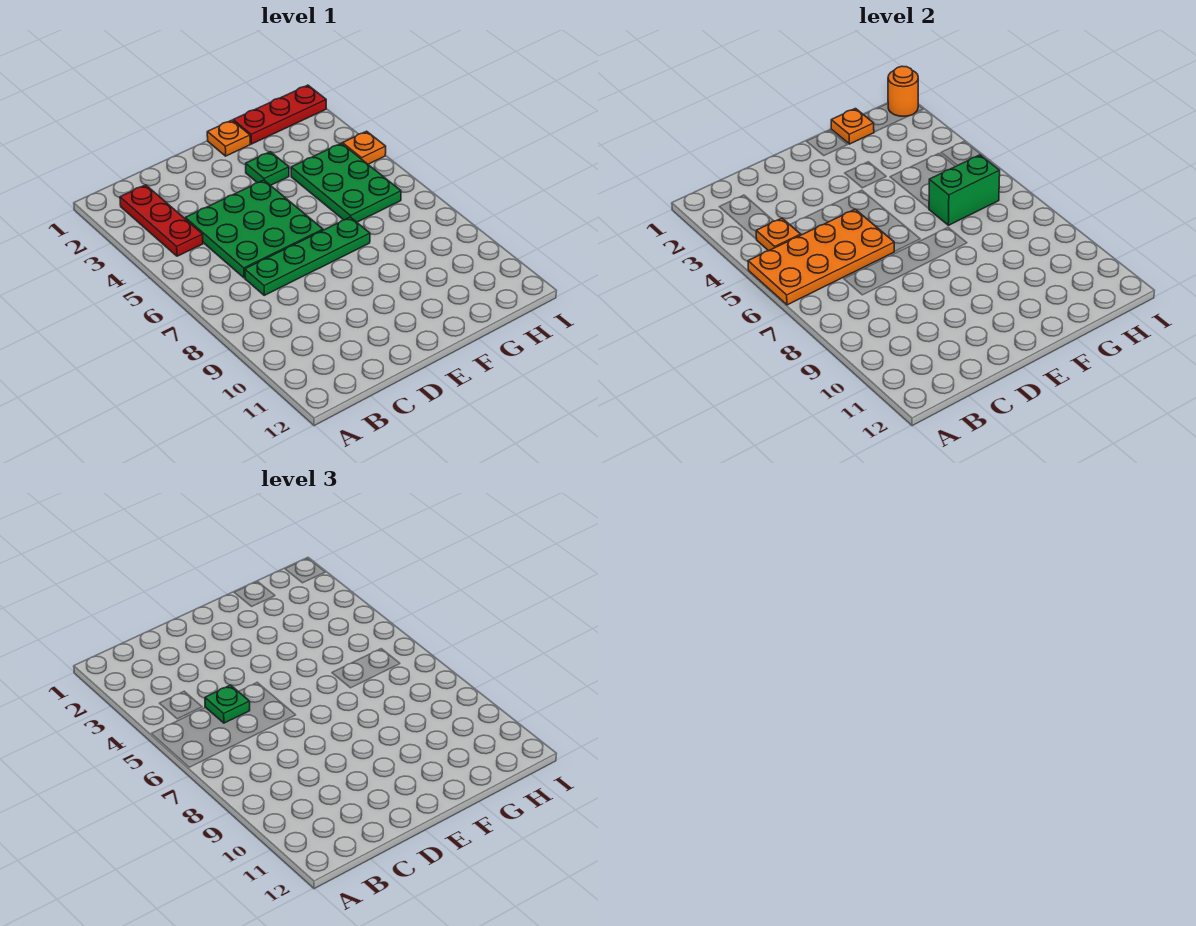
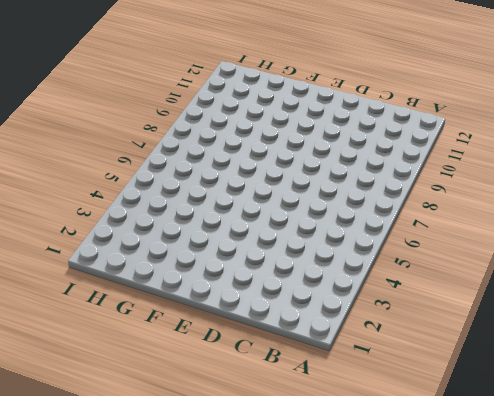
none -> red 1x3 plate [120,185,203,256]
none -> green 3x3 plate [185,180,323,278]
none -> green 1x4 plate [245,217,370,295]

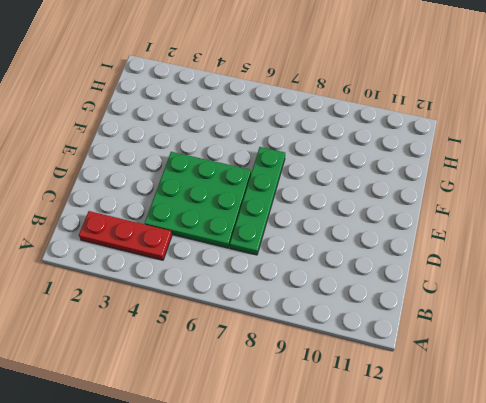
none -> orange 1x1 plate [207,120,250,156]
none -> green 1x1 plate [246,152,289,185]
none -> red 1x3 plate [233,85,326,144]

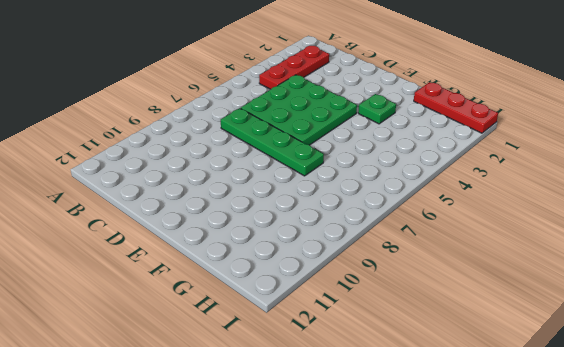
none -> orange 1x1 plate [207,120,250,156]
none -> green 2x3 plate [291,143,401,222]
none -> orange 1x1 plate [343,131,386,164]

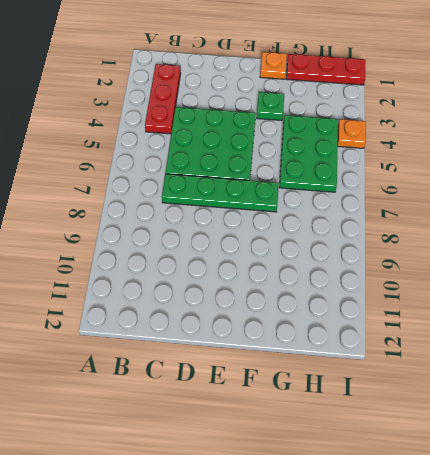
none -> orange 2x4 plate [748,209,895,305]
none -> orange 1x1 plate [756,218,801,251]
none -> orange 1x1 plate [831,109,874,144]

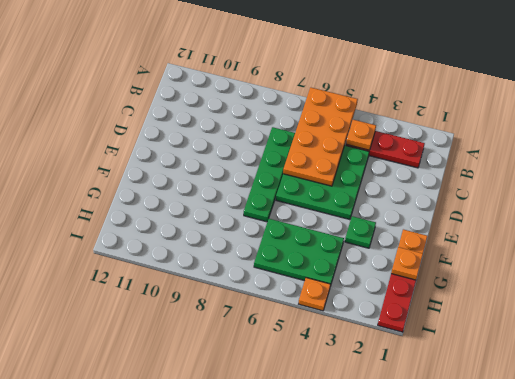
none -> green 1x2 brick [929,155,1000,225]
none -> orange 1x1 round brick [888,66,918,116]
none -> green 1x1 plate [205,685,250,723]

